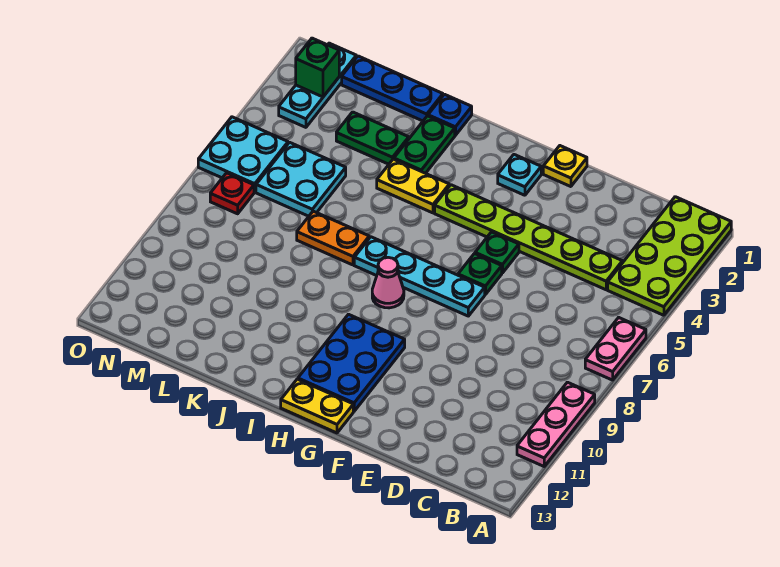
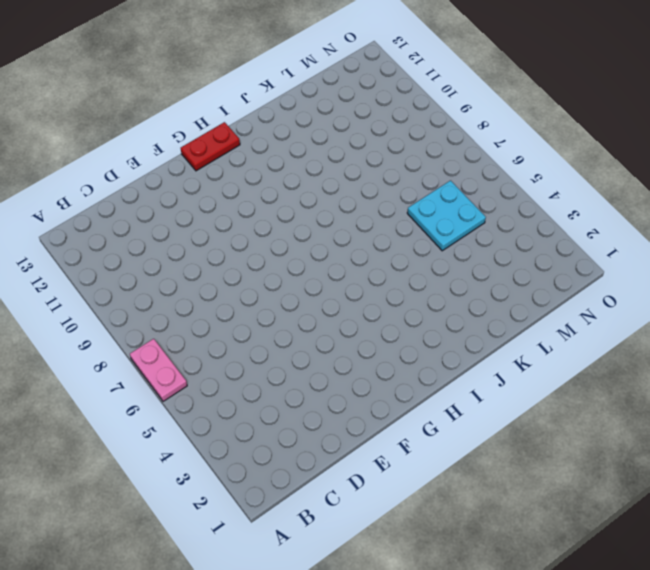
red 1x2 plate [181,122,240,171] -> yellow 1x2 plate [281,379,353,433]
none -> lime 2x4 plate [608,197,731,315]
none -> pink 1x3 plate [517,382,595,466]
none -> lime 1x6 plate [435,185,622,290]

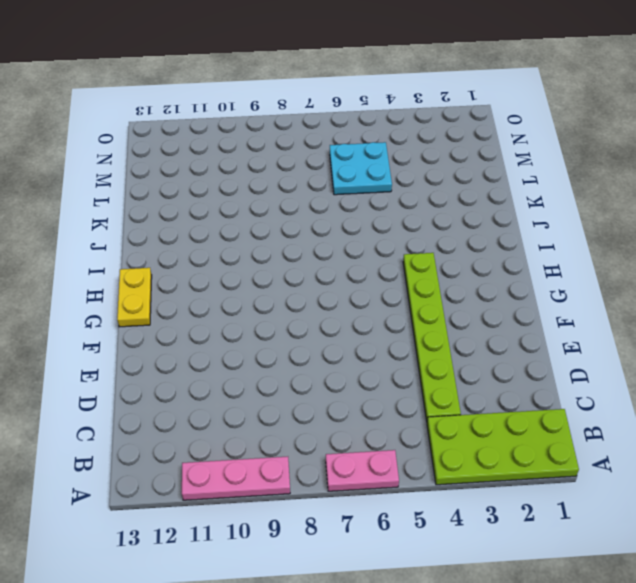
none -> yellow 1x1 plate [543,146,587,187]
none -> green 1x1 plate [475,232,519,273]
none -> green 1x1 plate [458,254,502,295]

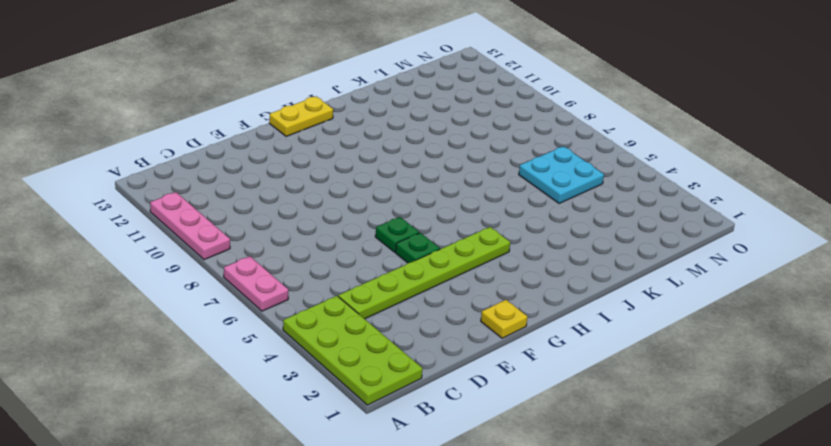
none -> cyan 1x4 plate [354,237,485,316]
none -> cyan 1x1 plate [498,155,541,195]
none -> blue 2x3 plate [298,314,405,411]

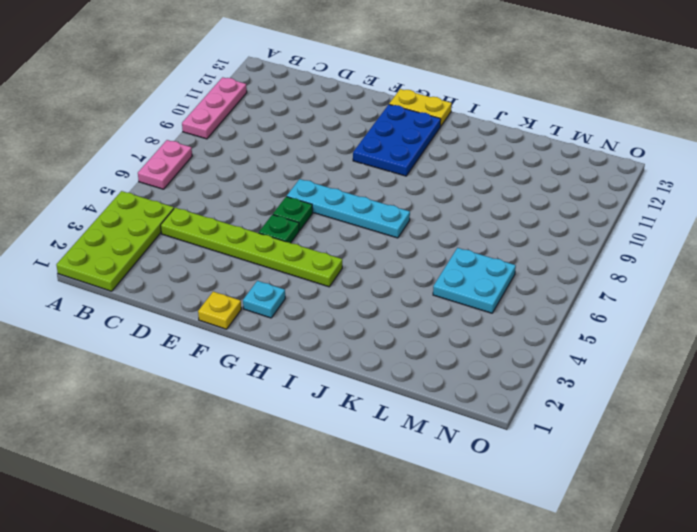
none -> pink 1x1 cone [372,257,404,308]
none -> yellow 1x2 plate [377,159,449,213]
none -> blue 1x1 plate [428,94,472,135]

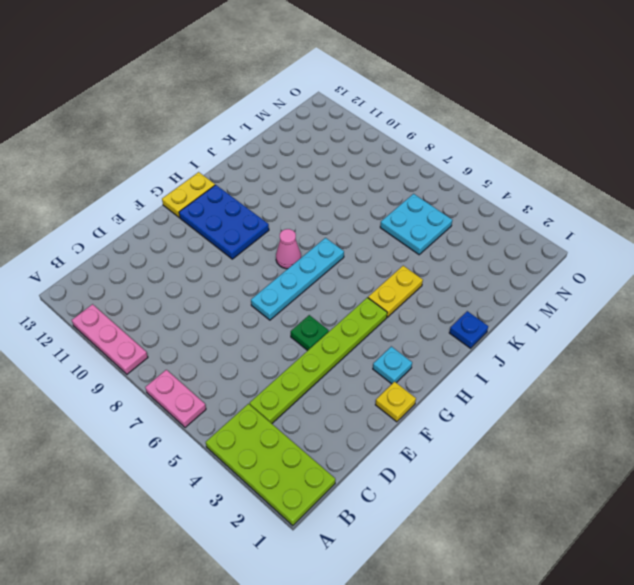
none -> green 1x1 plate [458,254,502,295]
none -> green 1x2 plate [394,116,455,173]
none -> orange 1x2 plate [297,211,369,265]

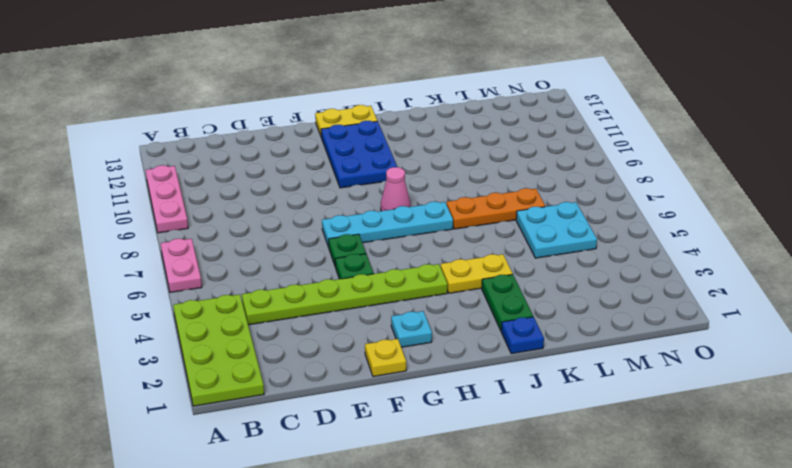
orange 1x3 plate [447,188,545,229] -> orange 1x2 plate [297,211,369,265]
none -> blue 1x3 plate [342,56,443,121]
none -> green 1x2 plate [336,112,409,164]
none -> cyan 1x3 plate [279,43,356,127]

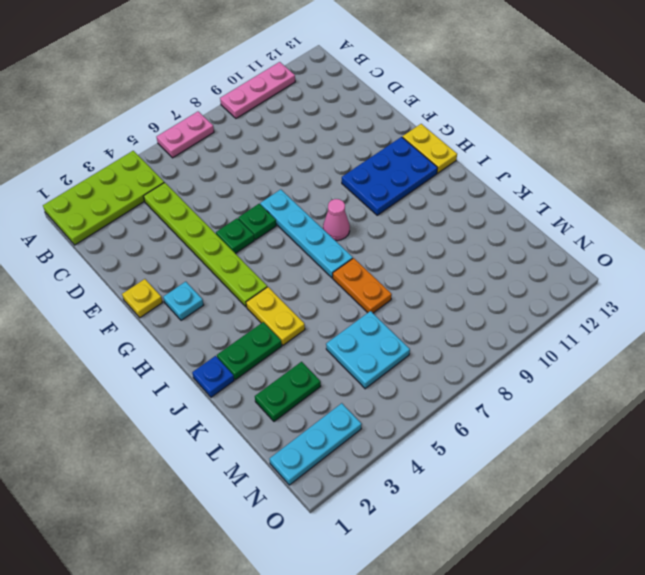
green 1x2 plate [255,362,321,421] -> green 1x2 plate turned to [336,112,409,164]
none -> blue 1x3 plate [342,56,443,121]
none -> cyan 2x2 plate [198,117,288,192]
none -> red 1x1 plate [210,173,254,214]

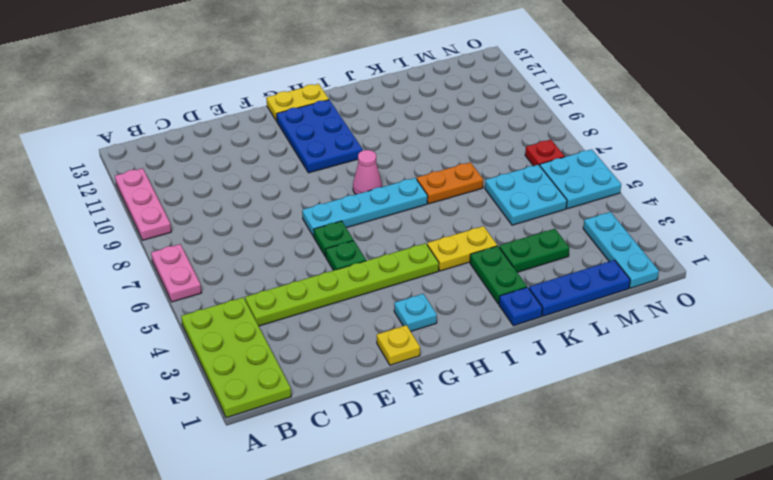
none -> green 1x1 brick [296,38,339,97]

